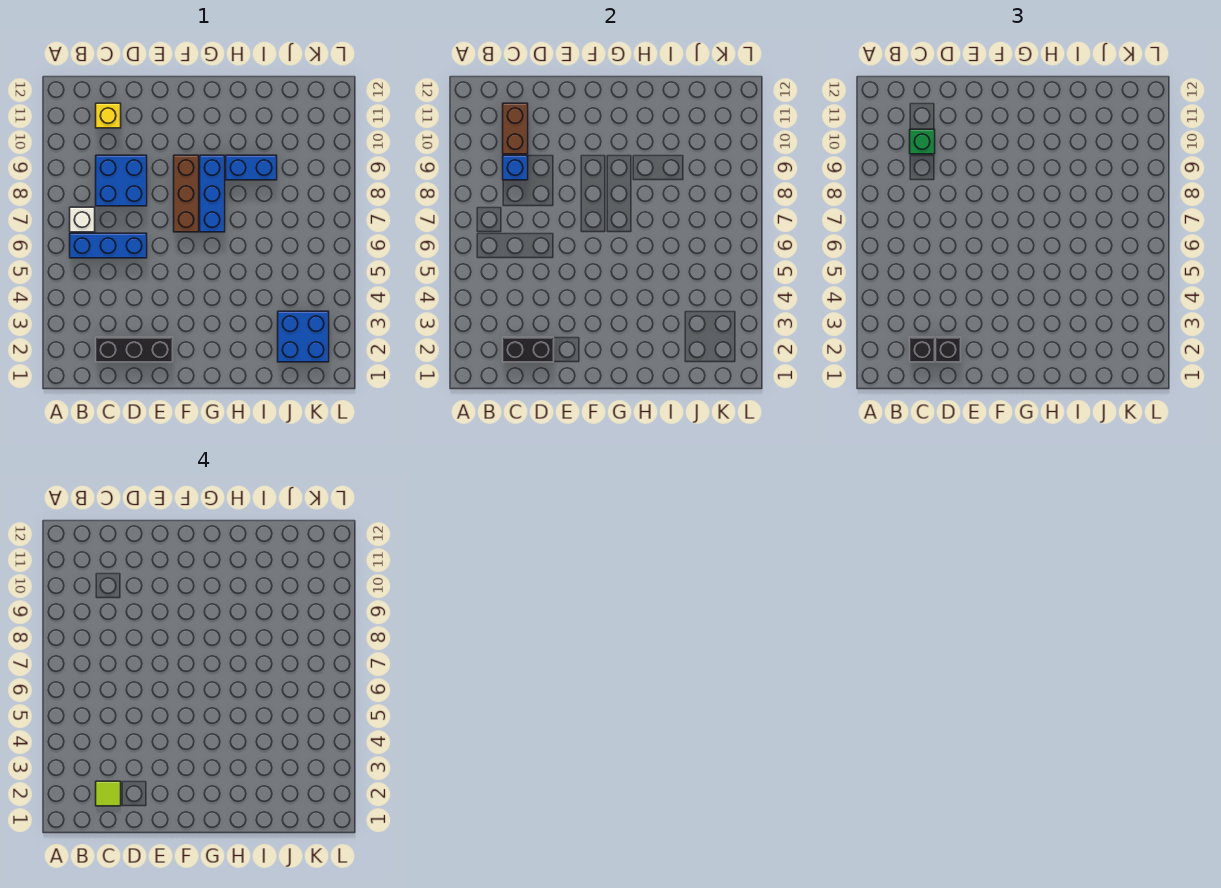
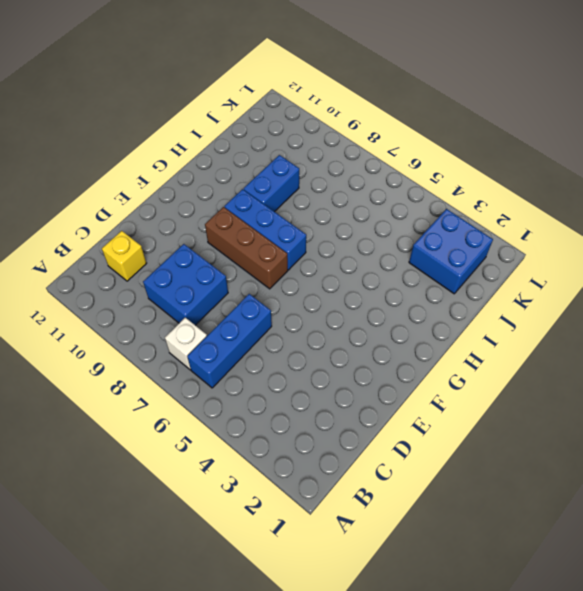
none -> black 1x3 brick [96,337,173,362]
none -> black 1x2 brick [503,337,554,362]
none -> blue 1x1 brick [503,155,528,180]

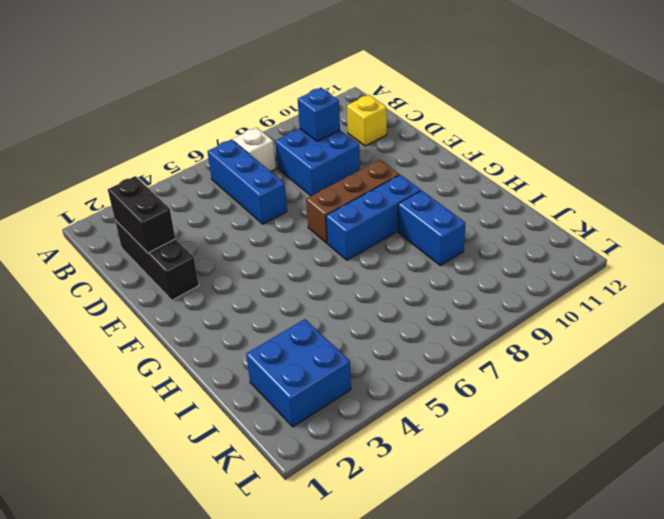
none -> brown 1x2 brick [503,103,528,154]
none -> black 1x1 brick [910,337,935,362]
none -> green 1x1 brick [910,129,935,154]

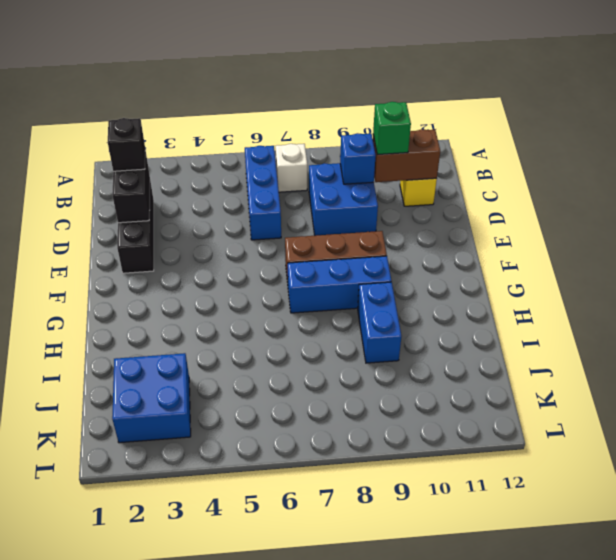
none -> black 1x1 brick [936,337,961,362]
none -> lime 1x1 tile [96,781,121,806]

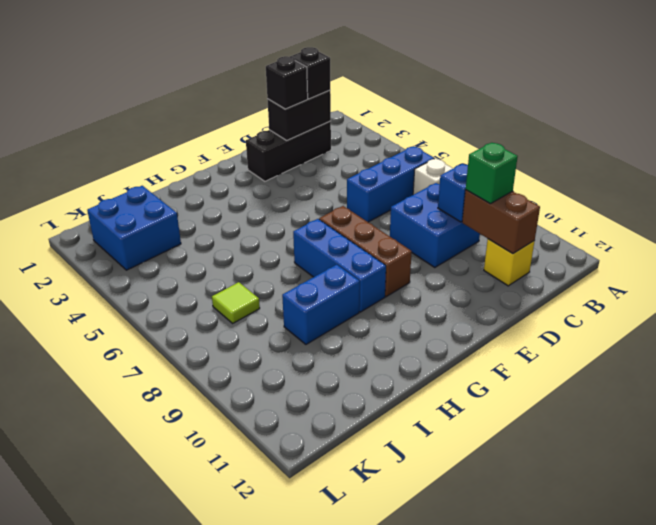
lime 1x1 tile [212,282,260,323] -> lime 1x1 tile moved to [96,781,121,806]

